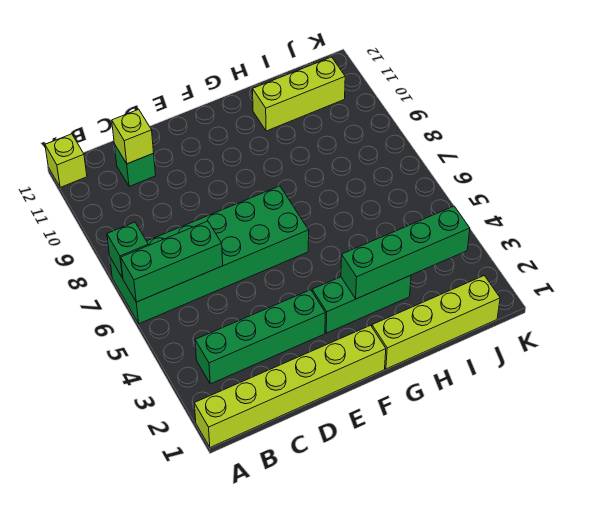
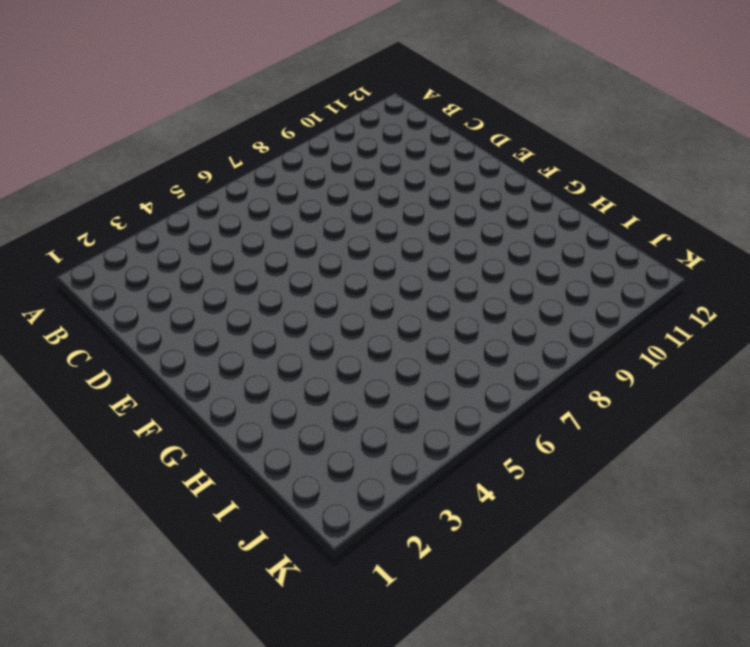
none -> lime 1x6 brick [194,325,386,447]
none -> green 2x6 brick [110,186,309,324]
none -> lime 1x1 brick [45,134,87,187]

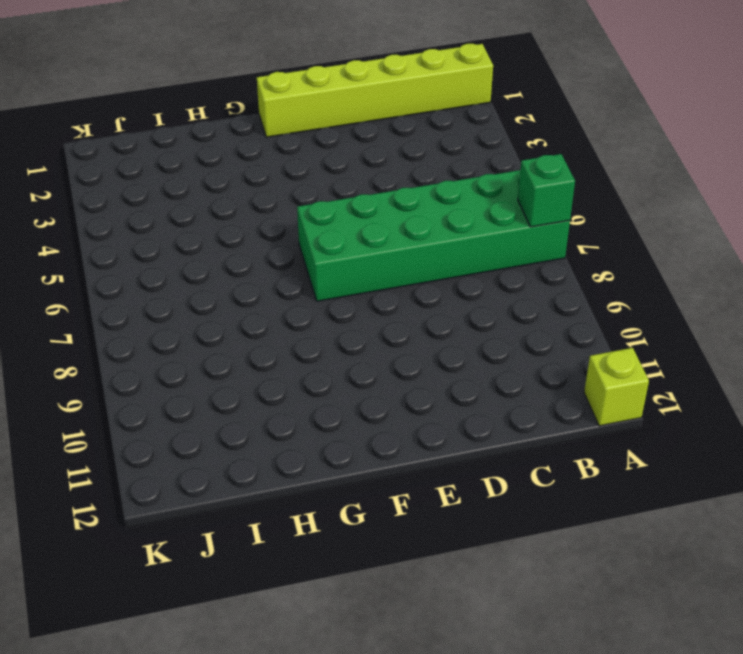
none -> green 1x4 brick [195,290,325,384]
none -> green 1x1 brick [114,144,156,187]
none -> green 1x3 brick [312,275,411,333]

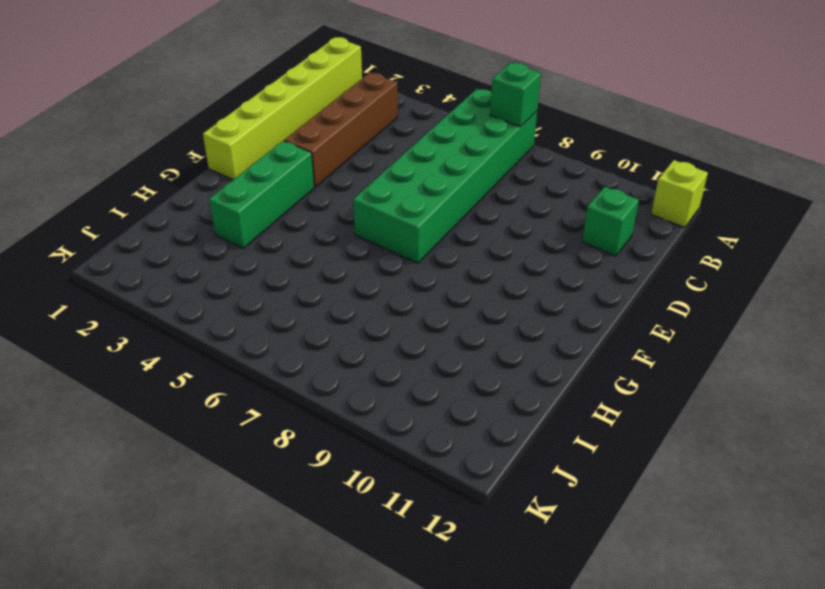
brown 1x4 brick [284,72,398,187] -> green 1x4 brick [195,290,325,384]
none -> lime 1x4 brick [372,276,500,369]
none -> lime 1x3 brick [253,57,345,131]
none -> green 1x3 brick [121,221,223,302]

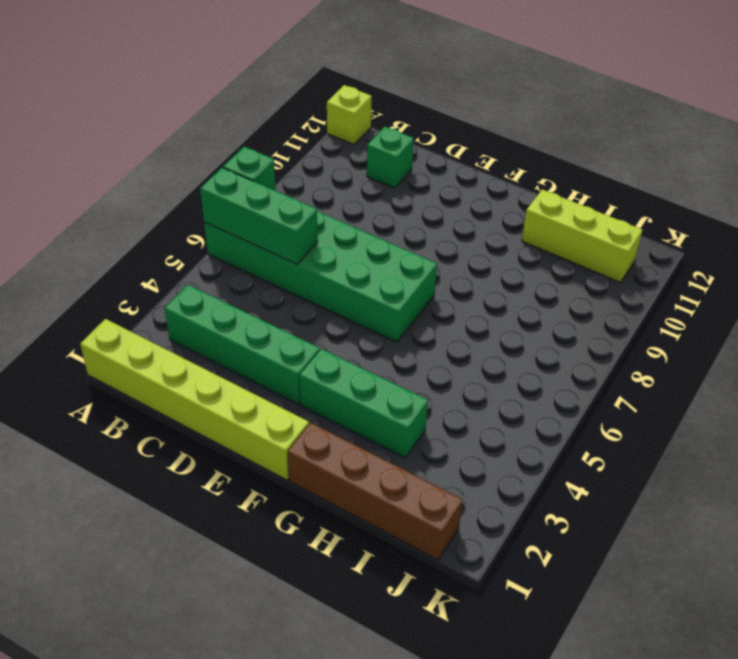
brown 1x4 brick [287,423,462,560] -> lime 1x4 brick [372,276,500,369]
none -> lime 1x1 brick [112,109,154,164]
none -> green 1x4 brick [341,206,470,299]

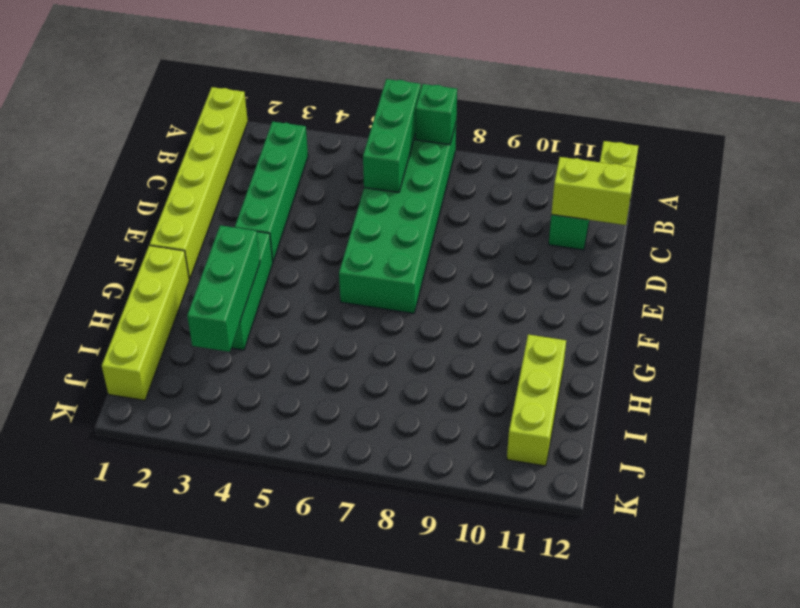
lime 1x2 brick [551,157,635,225] -> lime 1x1 brick [112,109,154,164]
green 1x3 brick [187,225,260,352] -> green 1x4 brick [341,206,470,299]

